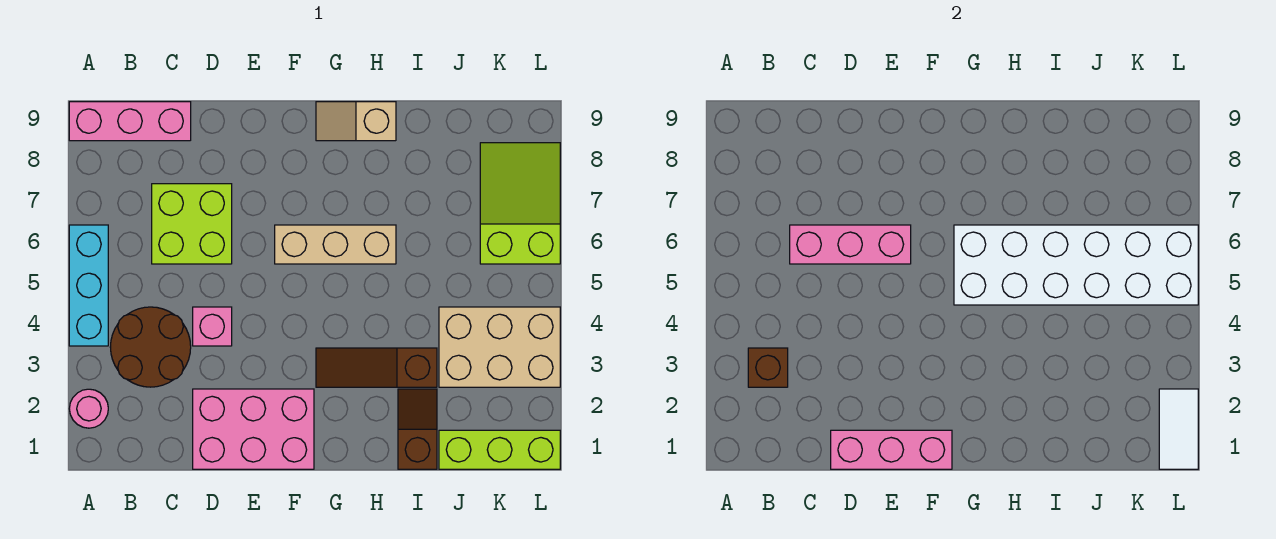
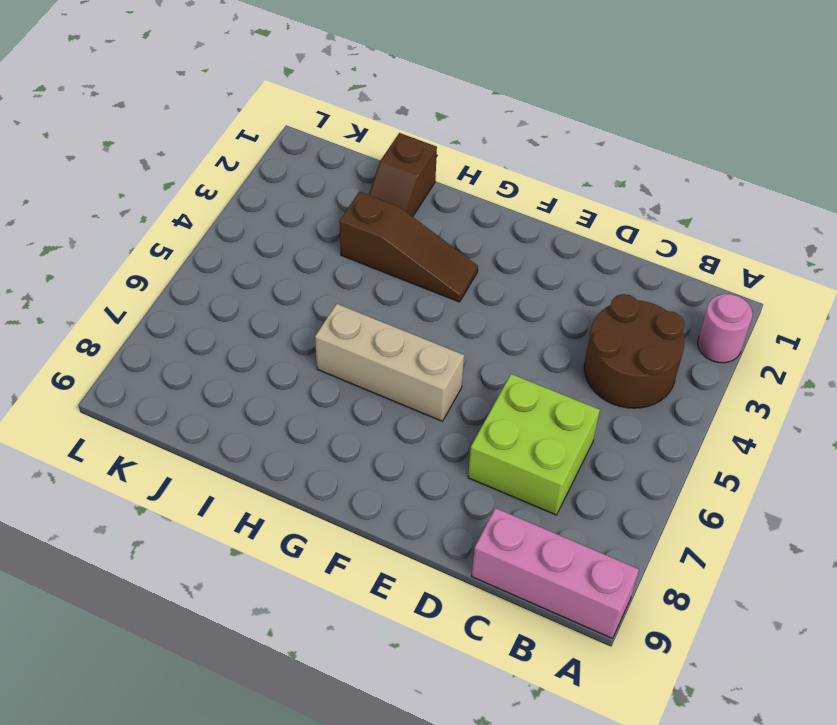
none -> cyan 1x3 brick [69,225,108,346]
none -> pink 2x3 brick [193,389,314,469]
none -> pink 1x1 brick [193,307,232,346]

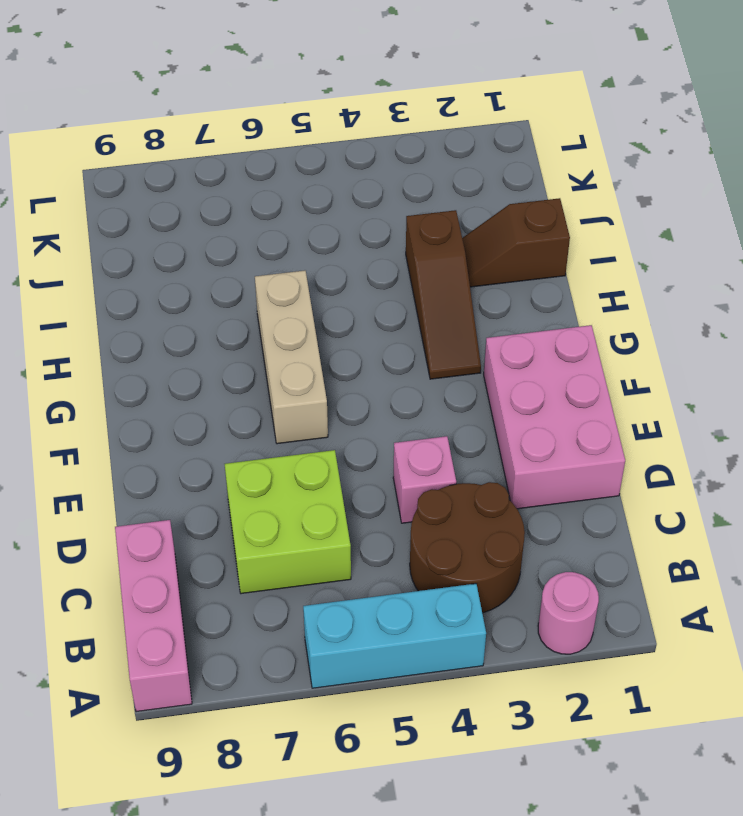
none -> tan 1x2 slope [316,102,396,141]
none -> lime 1x3 brick [439,430,560,469]
none -> tan 2x3 brick [439,307,560,387]

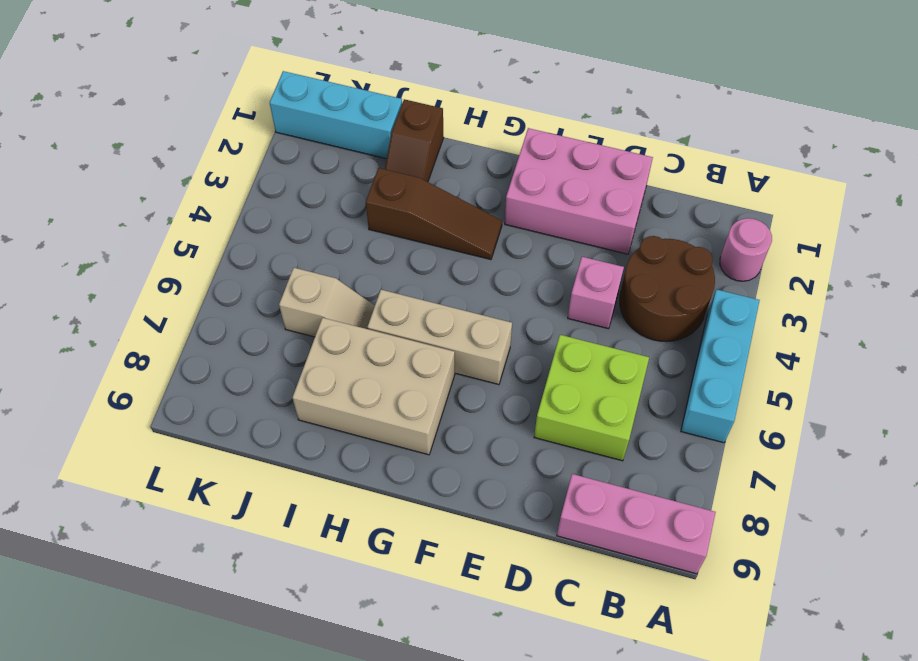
tan 2x3 brick [293,318,455,455] -> tan 2x3 brick moved to [439,307,560,387]
tan 1x2 slope [279,268,375,337] -> tan 1x2 slope moved to [316,102,396,141]
cyan 1x3 brick [270,71,402,159] -> lime 1x3 brick [439,430,560,469]
none -> lime 2x3 slope [480,143,560,264]
none -> brown 1x1 brick [748,348,788,387]
none -> pink 1x3 brick [790,225,911,264]

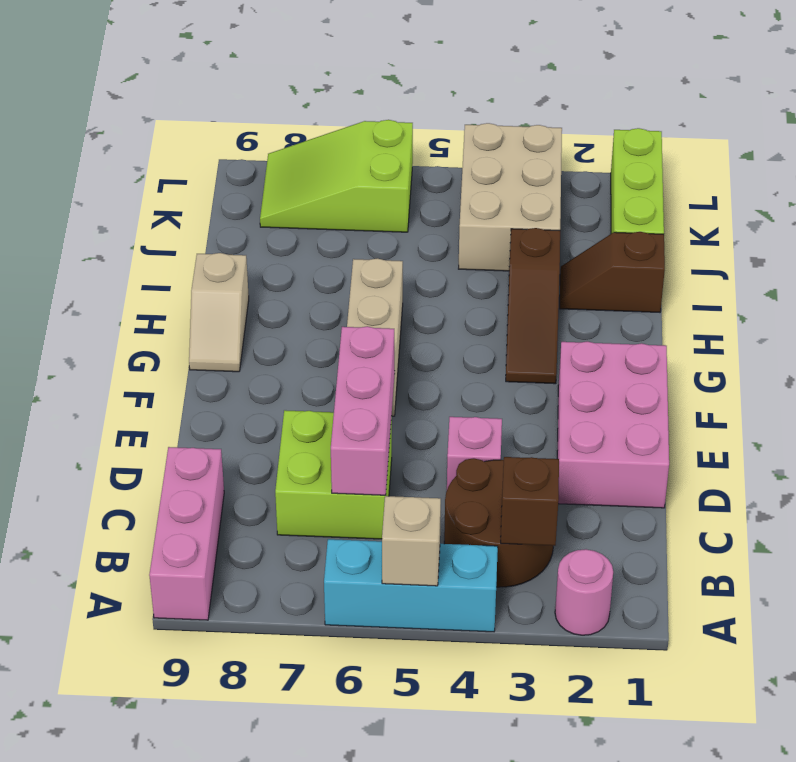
tan 1x1 brick [382,496,441,586] -> none
none -> pink 1x3 brick [831,430,952,469]
none -> white 2x6 brick [954,225,1198,305]
none -> white 1x2 tile [1159,389,1198,469]

